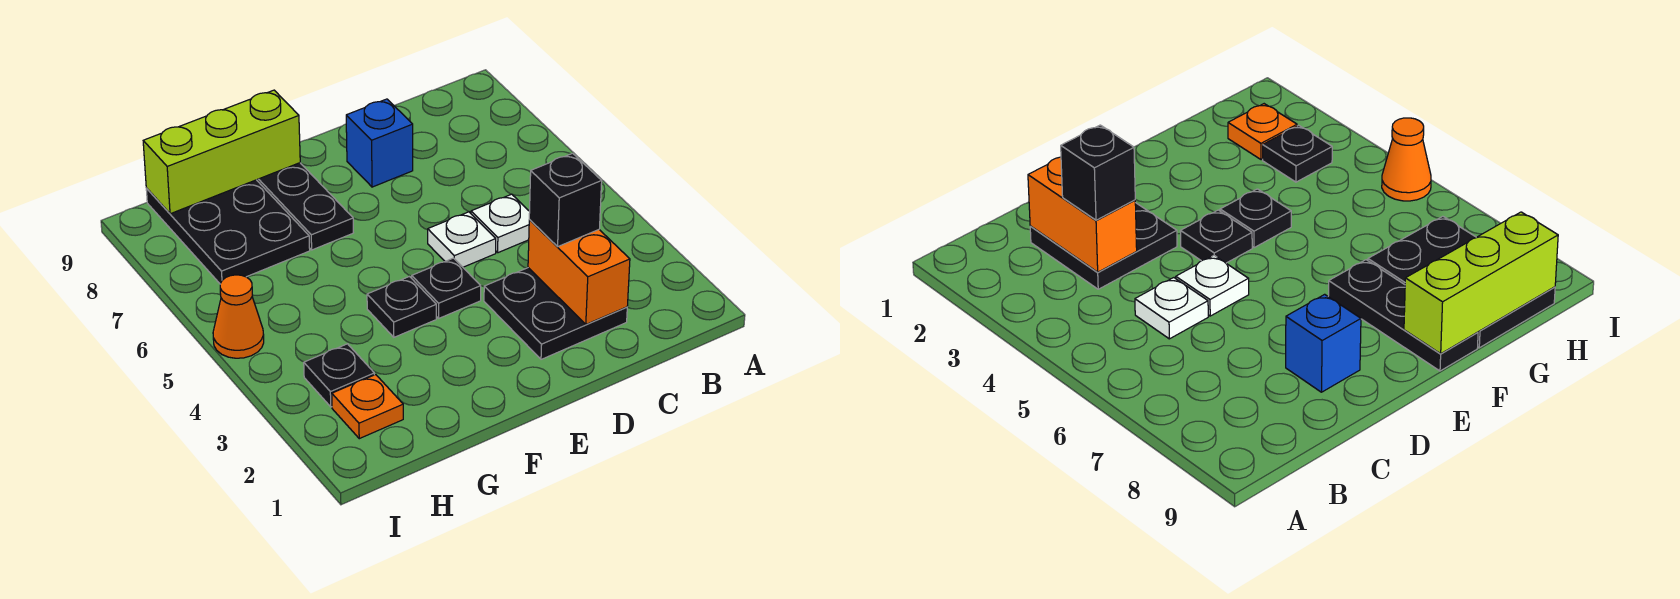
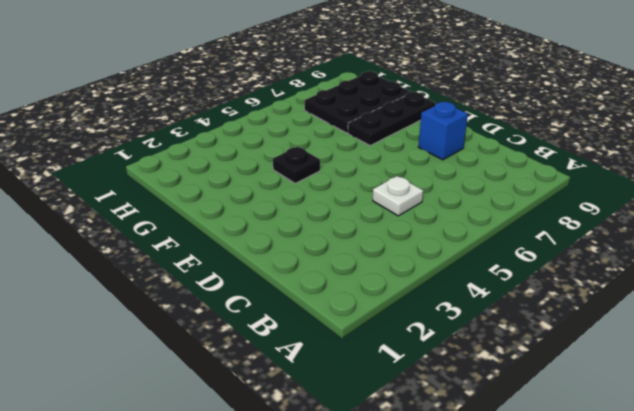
none -> black 2x2 plate [484,268,627,359]
none -> white 1x1 plate [428,212,496,267]
none -> black 1x1 plate [412,258,481,318]

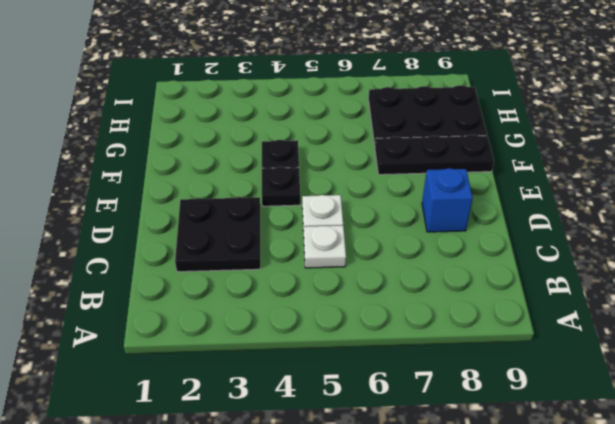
none -> orange 1x1 plate [332,375,403,439]
none -> black 1x1 plate [304,344,374,407]
none -> orange 1x1 cone [213,275,264,358]

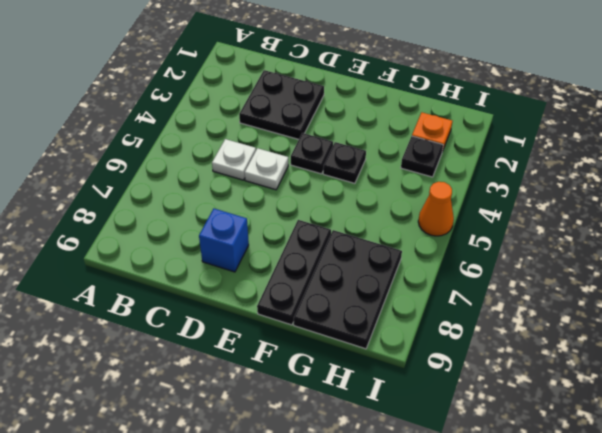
none -> orange 1x2 brick [528,220,630,324]
none -> lime 1x3 brick [143,90,300,214]
none -> black 1x1 brick [529,153,602,246]

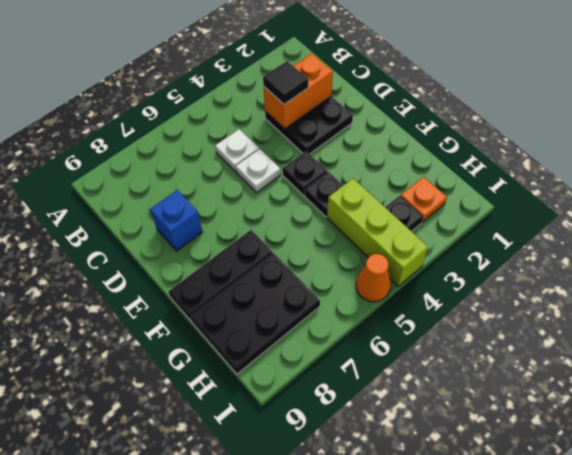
black 1x1 tile [263,61,308,104] -> black 1x1 brick [529,153,602,246]
lime 1x3 brick [327,178,428,286] -> lime 1x3 brick moved to [143,90,300,214]

